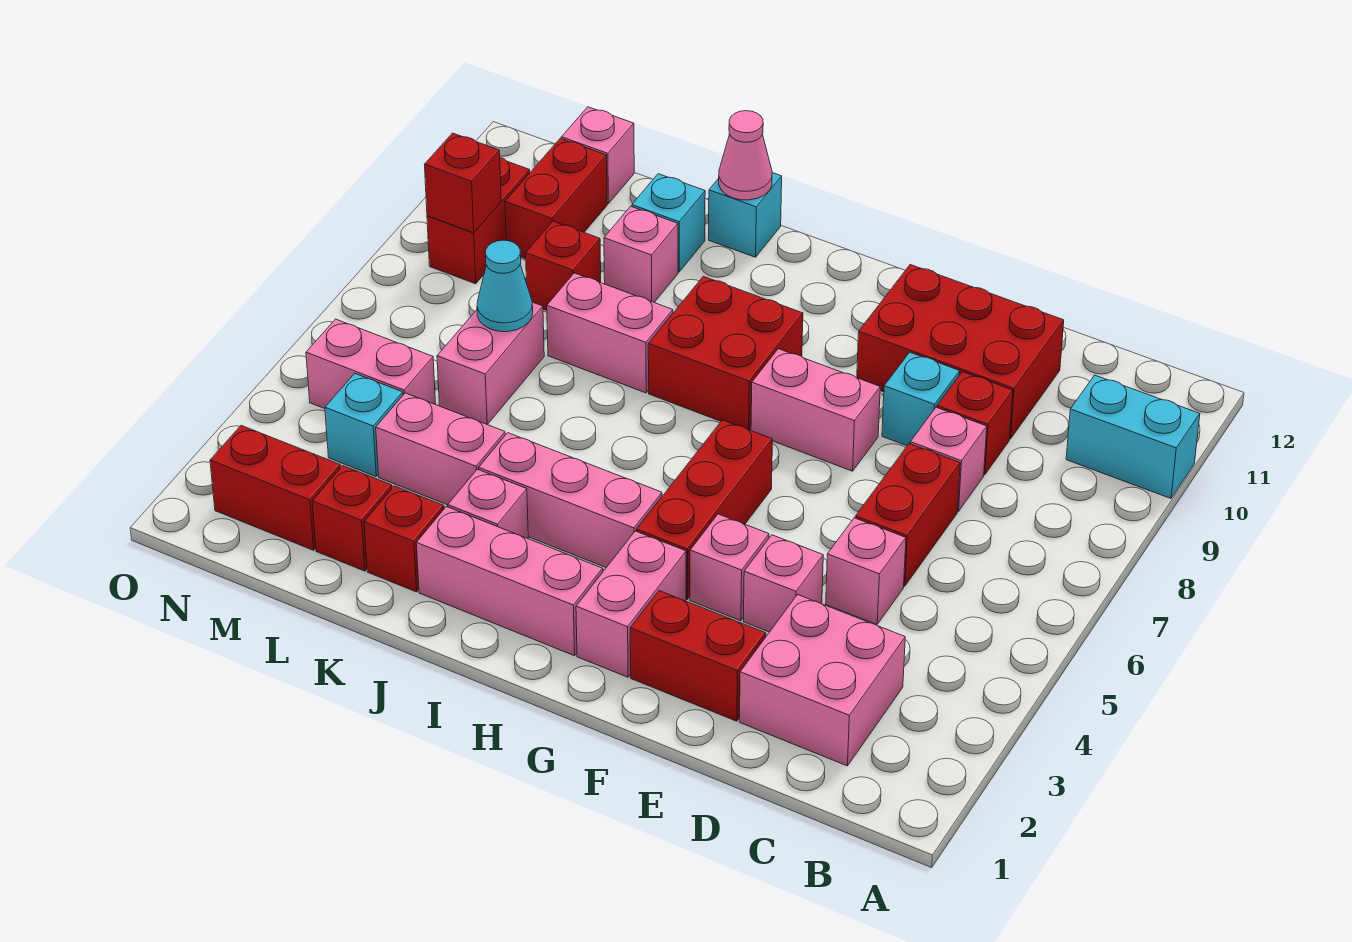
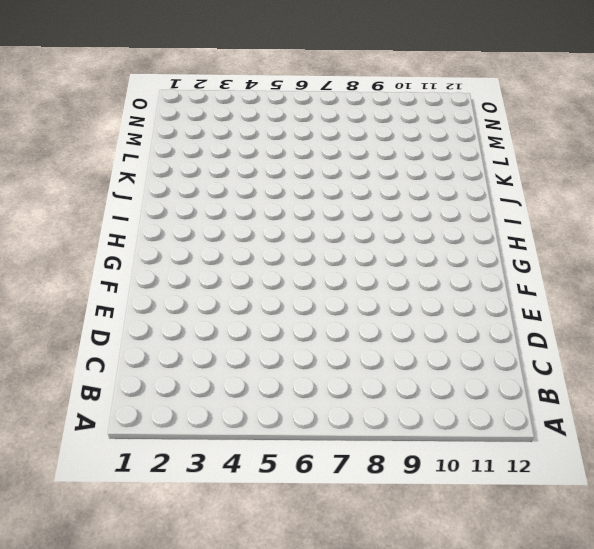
none -> cyan 1x2 brick [1066,375,1200,498]
none -> pink 2x2 brick [739,595,905,766]
none -> pink 1x1 brick [826,518,906,624]
none -> red 1x2 brick [855,444,960,586]

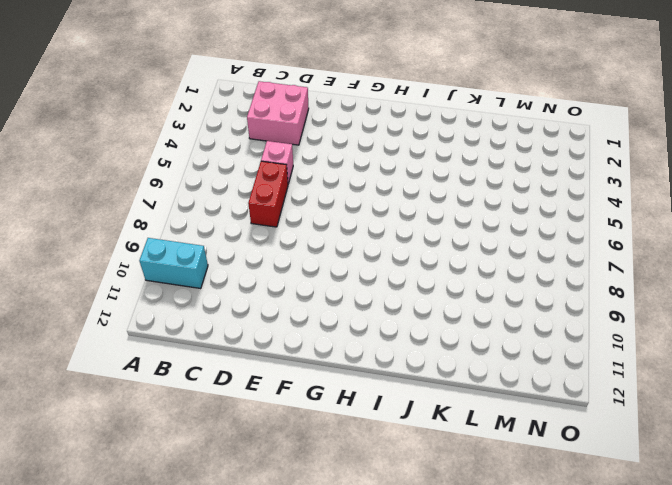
none -> pink 1x1 brick [910,407,987,511]
none -> red 1x1 brick [937,372,1013,475]
none -> red 2x3 brick [857,265,1064,439]
none -> red 1x2 brick [630,591,766,721]

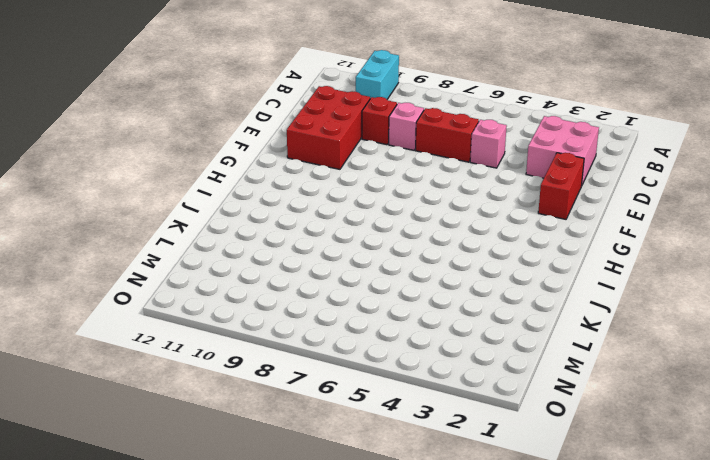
none -> pink 1x1 brick [743,535,823,632]
none -> cyan 1x1 brick [882,352,960,446]
none -> pink 1x1 brick [690,514,769,621]
none -> pink 1x2 brick [751,349,880,471]

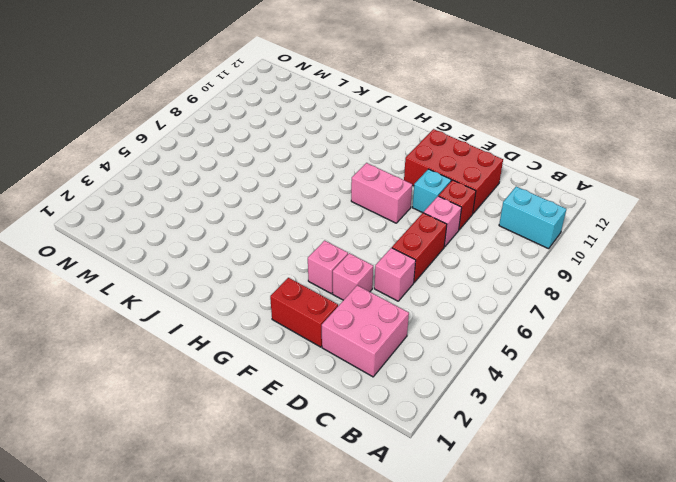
none -> pink 1x2 brick [576,531,686,677]
none -> red 1x3 brick [637,420,772,599]
none -> pink 1x3 brick [416,507,603,656]
none -> pink 1x3 brick [479,433,662,567]

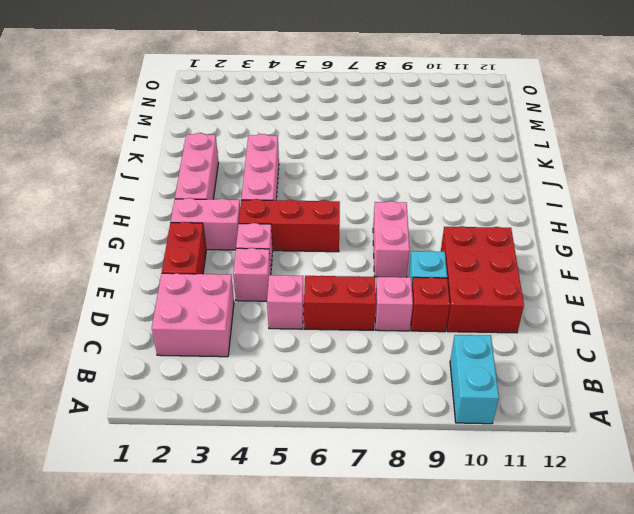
none -> red 2x2 brick [648,276,803,430]
none -> pink 1x1 brick [448,469,528,539]
none -> pink 1x2 brick [547,273,673,393]
none -> cyan 1x1 brick [709,173,782,257]

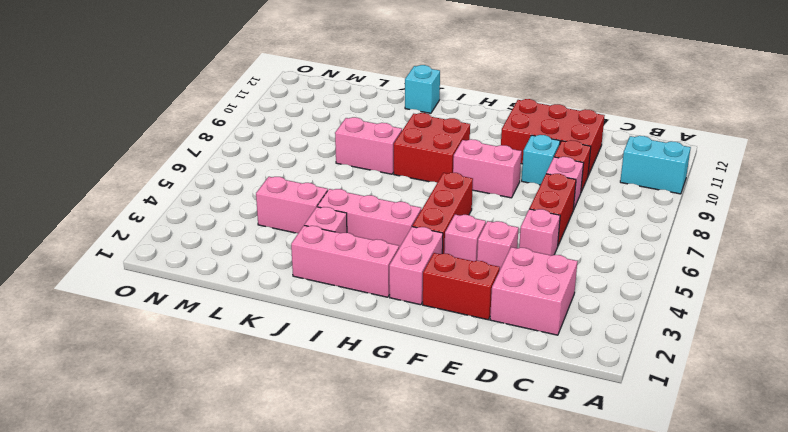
none -> red 1x1 brick [364,486,444,592]
none -> pink 1x1 brick [604,206,678,302]
none -> cyan 1x1 brick [632,174,705,272]
none -> red 1x1 brick [312,466,392,571]

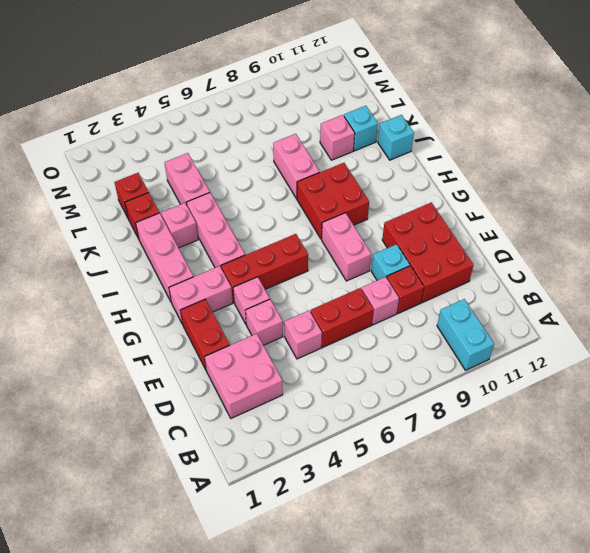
none -> pink 1x2 brick [437,302,544,425]
none -> red 1x1 brick [526,221,601,310]
none -> red 1x2 brick [210,425,340,550]
none -> cyan 1x1 brick [325,373,403,476]

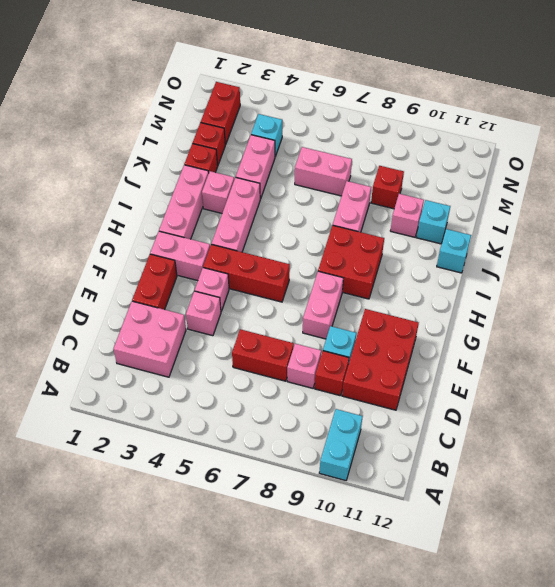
none -> pink 1x1 brick [826,518,906,624]
none -> pink 1x2 brick [306,319,436,409]
none -> red 1x2 brick [505,138,607,259]
none -> pink 1x1 brick [561,107,634,204]

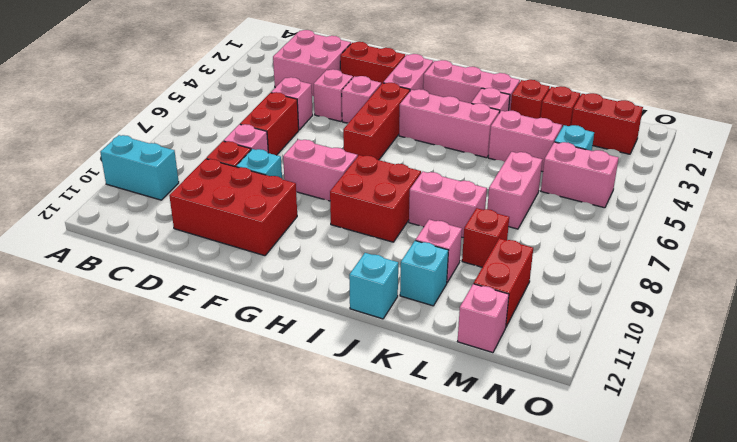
none -> red 1x2 brick [427,158,530,284]
none -> pink 1x1 cone [719,111,772,200]
none -> cyan 1x1 cone [477,240,533,332]
none -> red 1x1 brick [425,133,501,233]

